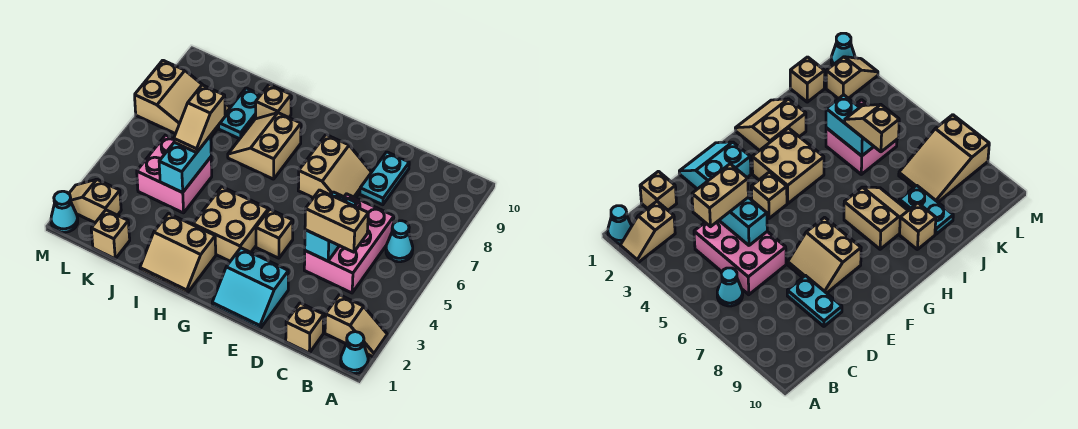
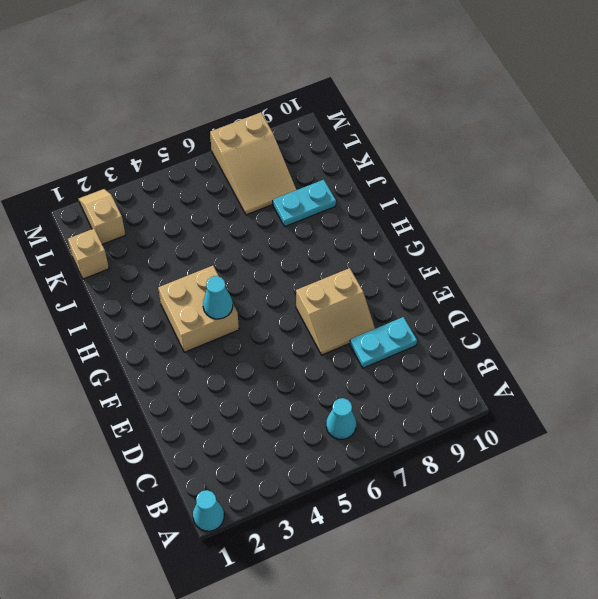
cyan 1x1 cone [203,276,233,319] -> cyan 1x1 cone moved to [51,191,78,232]
none -> tan 1x2 slope [325,295,387,357]
none -> tan 1x1 brick [286,303,324,353]
none -> pink 2x3 brick [304,194,394,293]

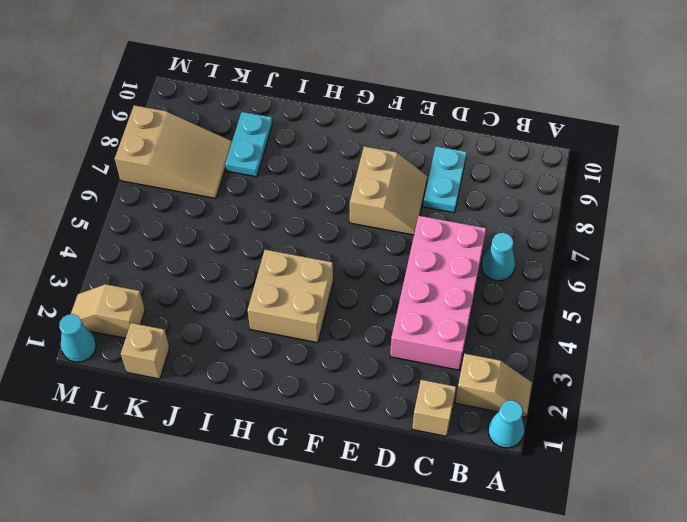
pink 2x4 brick [390,216,486,370] -> pink 2x3 brick [304,194,394,293]
none -> cyan 2x2 slope [212,248,288,329]
none -> tan 1x1 brick [256,209,293,258]
none -> tan 2x2 slope [140,214,216,294]

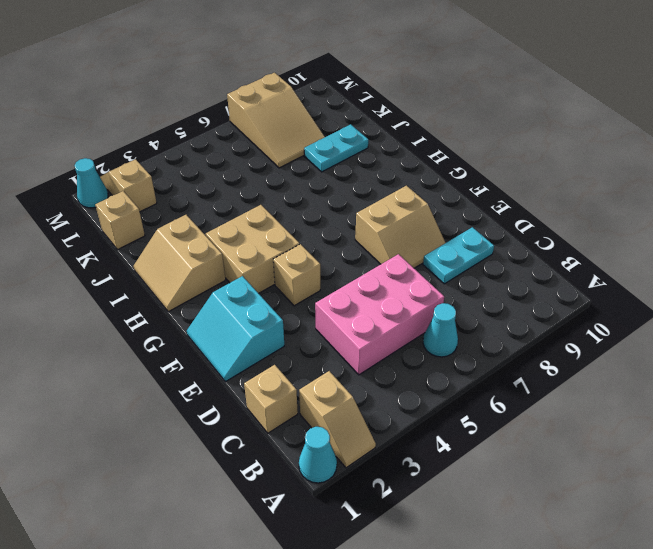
none -> tan 2x2 slope [228,113,301,179]
none -> tan 1x1 brick [256,85,291,119]
none -> pink 2x2 brick [137,135,212,213]

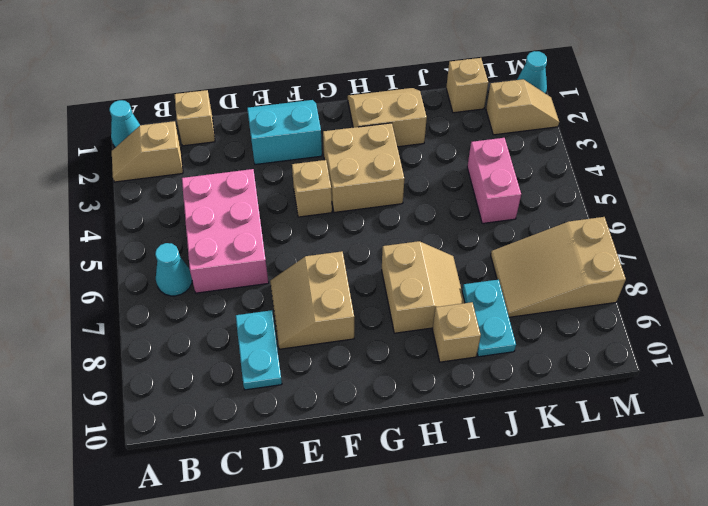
pink 1x2 brick [467,138,521,224] -> pink 2x2 brick [137,135,212,213]
none -> cyan 1x2 brick [305,192,357,261]
none -> cyan 1x2 brick [159,136,211,193]
none -> tan 1x2 brick [305,190,368,252]

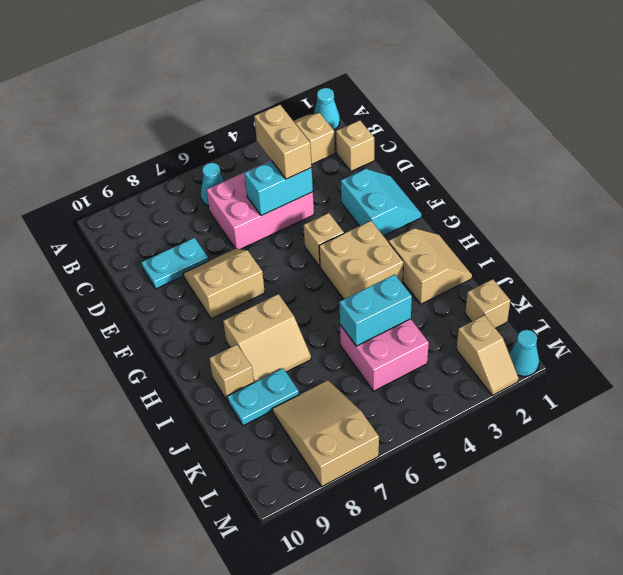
none -> tan 1x2 slope [174,85,225,153]

